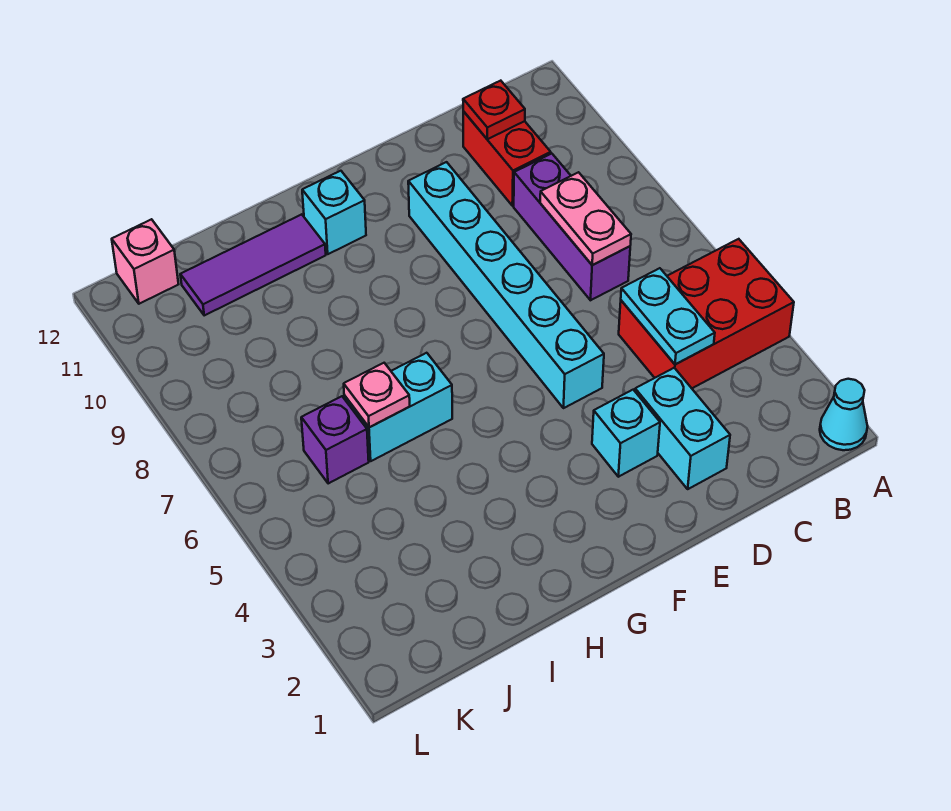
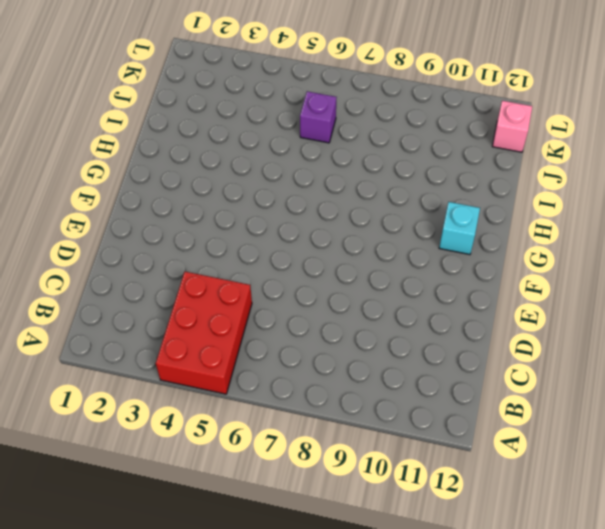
none -> cyan 1x1 cone [820,379,868,450]
none -> purple 1x3 brick [514,154,630,300]
none -> red 1x2 brick [463,111,551,206]

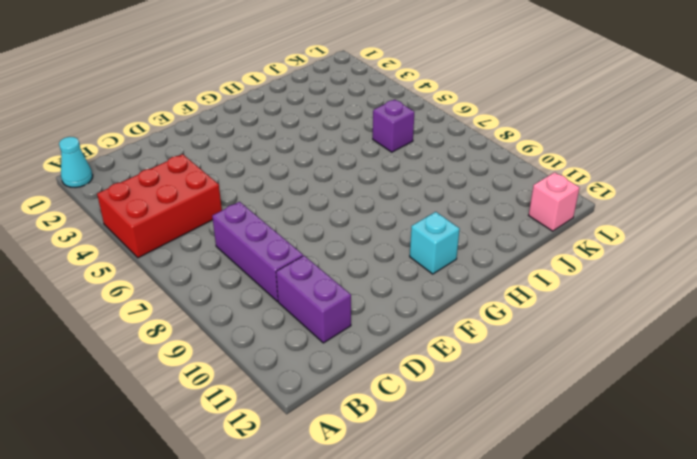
purple 1x2 brick [276,256,351,343] -> red 1x2 brick [463,111,551,206]
none -> cyan 1x2 brick [635,368,730,489]
none -> cyan 1x1 brick [592,390,660,477]
none -> cyan 1x6 brick [408,162,604,408]

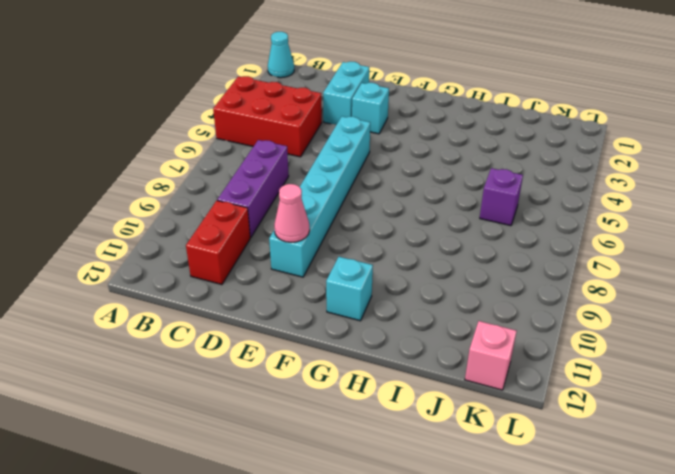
pink 1x1 cone [274,184,310,242] -> none
none -> cyan 1x2 brick [344,353,452,461]
none -> purple 1x3 tile [180,214,326,315]
none -> cyan 1x2 plate [621,268,715,365]

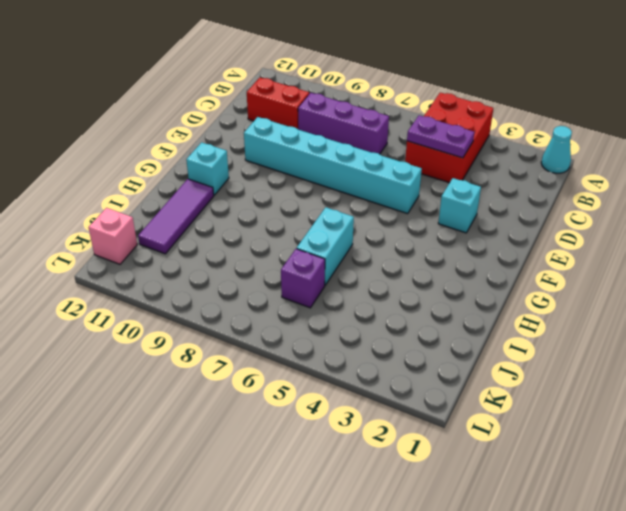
purple 1x2 plate [407,115,474,158] -> cyan 1x2 plate [621,268,715,365]
none -> cyan 1x2 brick [635,368,730,489]
none -> pink 1x2 plate [540,172,631,265]
none -> red 1x1 plate [463,81,525,139]

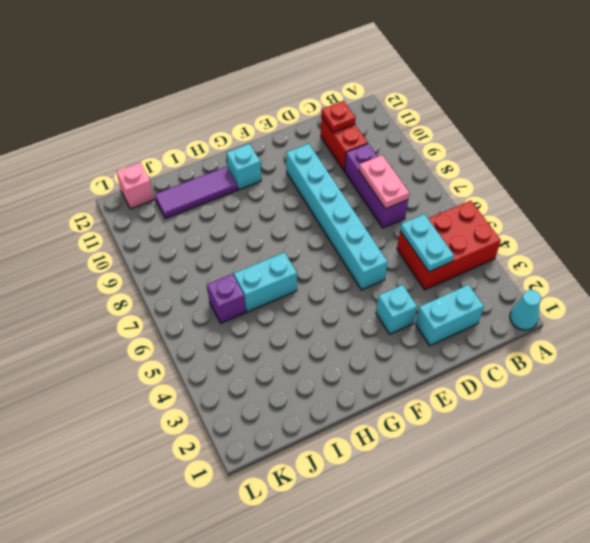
cyan 1x2 brick [416,285,484,346] -> cyan 1x2 brick turned to [635,368,730,489]
none -> pink 1x1 plate [344,363,410,427]

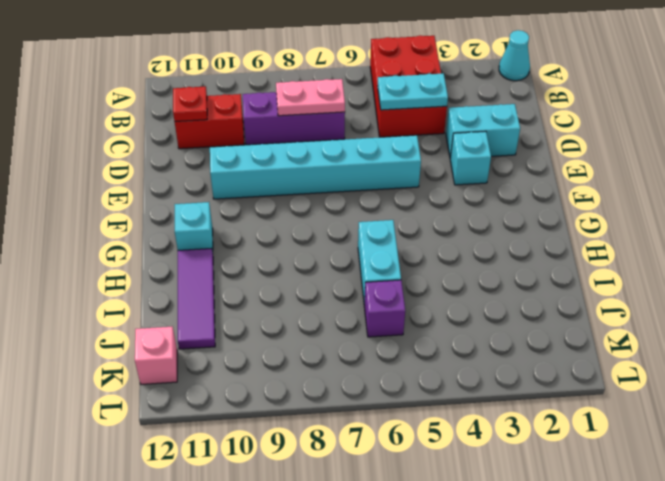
none -> pink 1x1 plate [344,363,410,427]

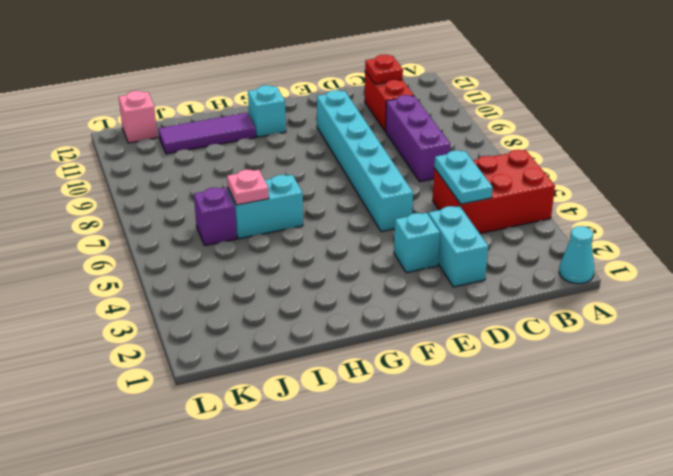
none -> pink 1x2 plate [540,172,631,265]

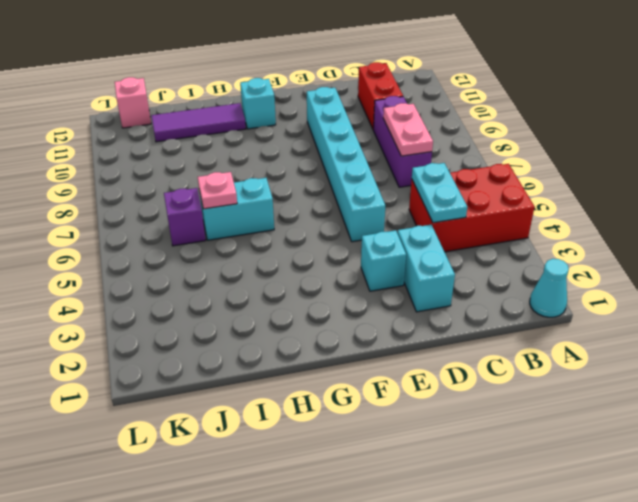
none -> red 1x1 plate [463,81,525,139]

